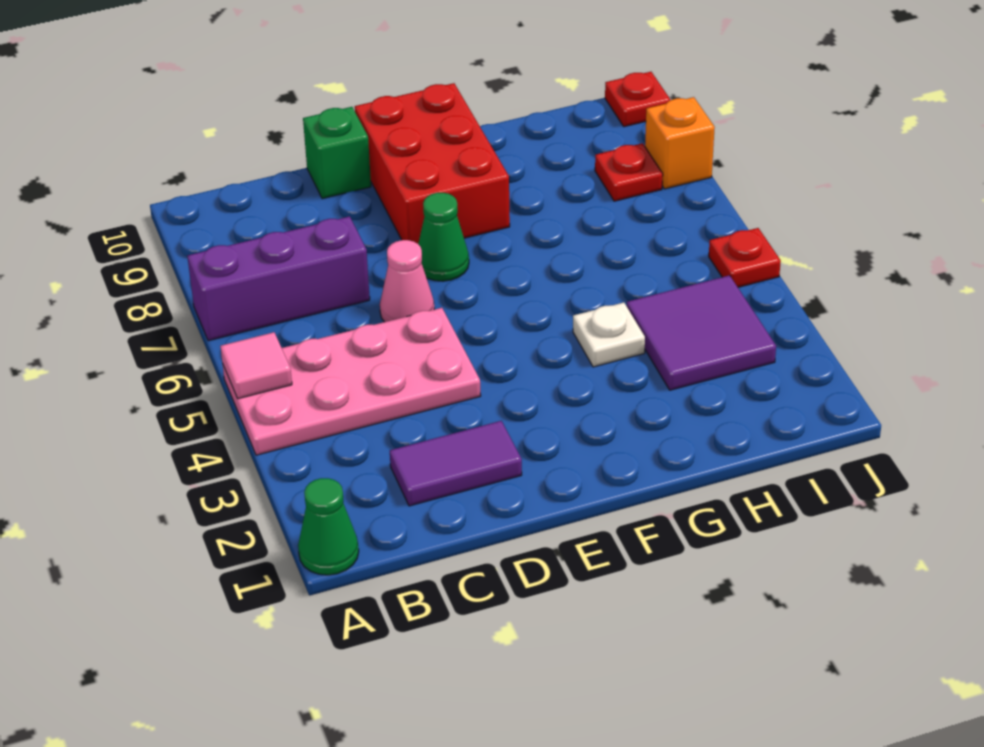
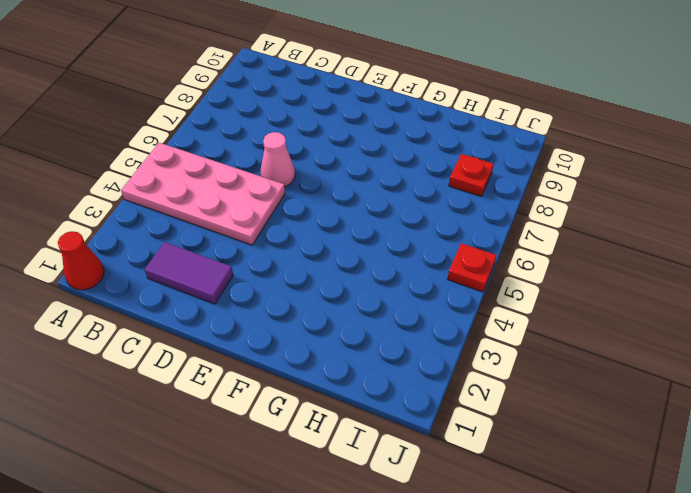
red 1x1 cone [58,231,104,290] -> green 1x1 cone [298,478,359,575]
none -> purple 1x3 brick [187,216,370,341]
none -> green 1x1 brick [303,107,371,199]
none -> green 1x1 cone [418,193,469,281]

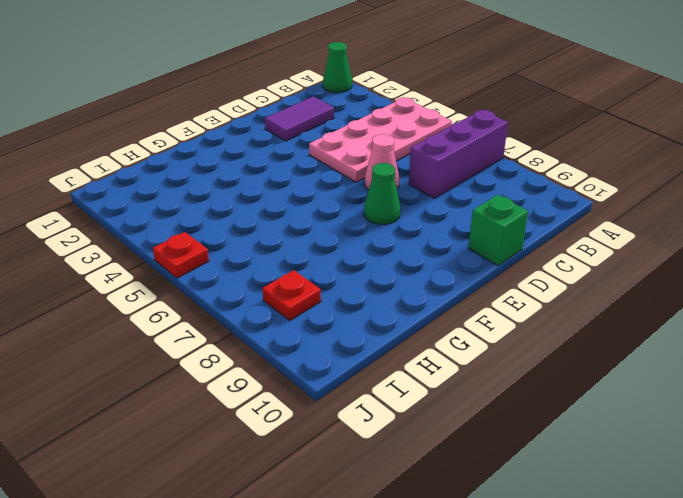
none -> red 2x3 brick [355,83,510,244]
none -> white 1x1 plate [573,303,645,367]
none -> purple 2x2 tile [627,275,776,390]

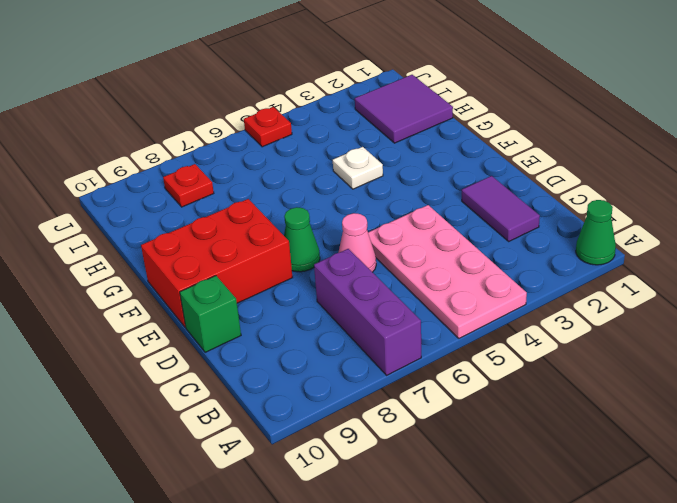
purple 2x2 tile [355,75,453,143] -> purple 2x2 tile moved to [627,275,776,390]
none -> orange 1x1 brick [645,97,715,189]
none -> red 1x1 plate [605,72,670,127]
none -> pink 1x1 tile [220,332,292,399]

